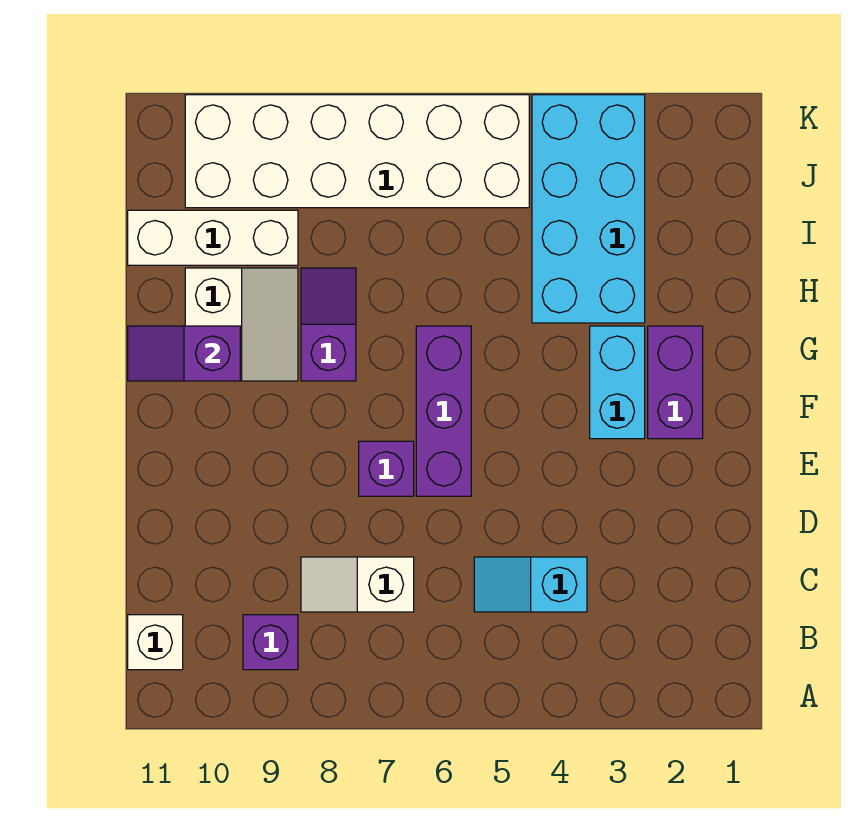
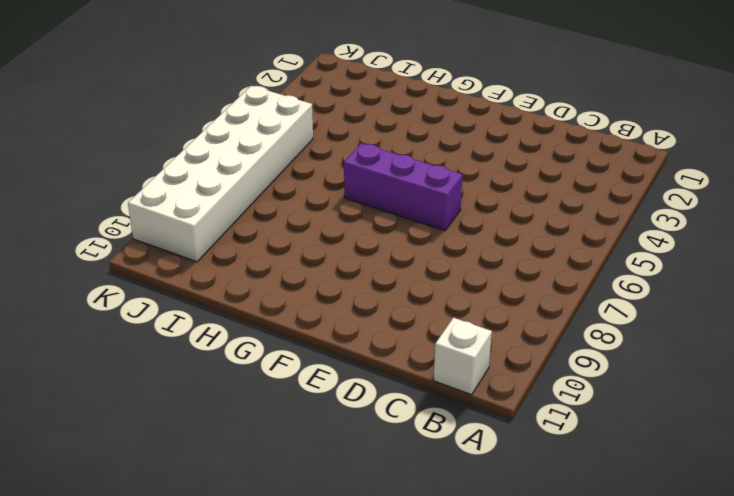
none -> purple 1x1 brick [243,615,298,670]
none -> cyan 1x2 slope [474,557,587,612]
none -> white 1x2 slope [301,557,414,612]

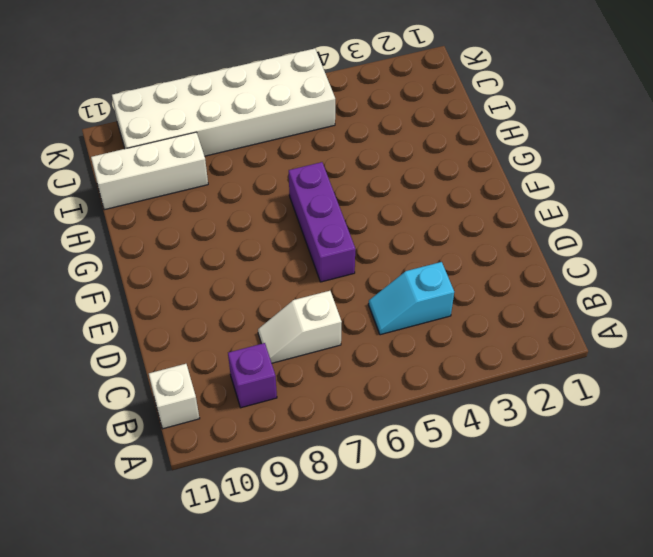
none -> purple 1x1 brick [359,441,414,496]
none -> purple 1x2 brick [648,326,703,439]
none -> cyan 1x2 brick [590,326,645,439]

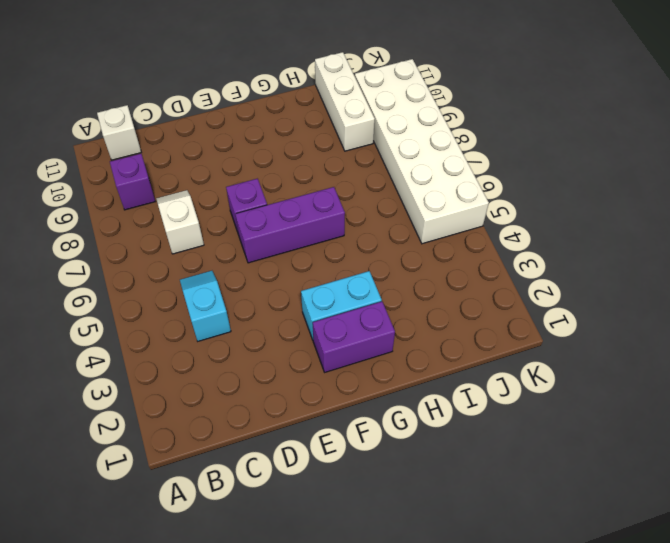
none -> purple 1x2 slope [301,268,356,381]
none -> white 2x2 slope [185,268,298,381]
none -> cyan 2x4 brick [532,95,645,323]

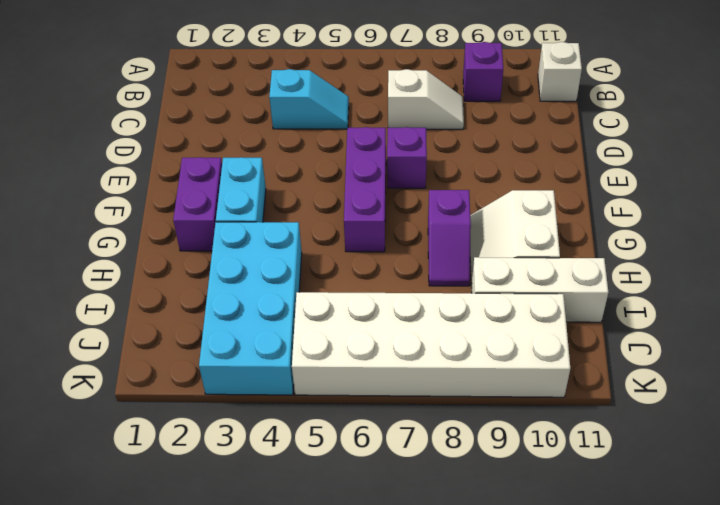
none -> purple 1x2 slope [128,326,240,381]

